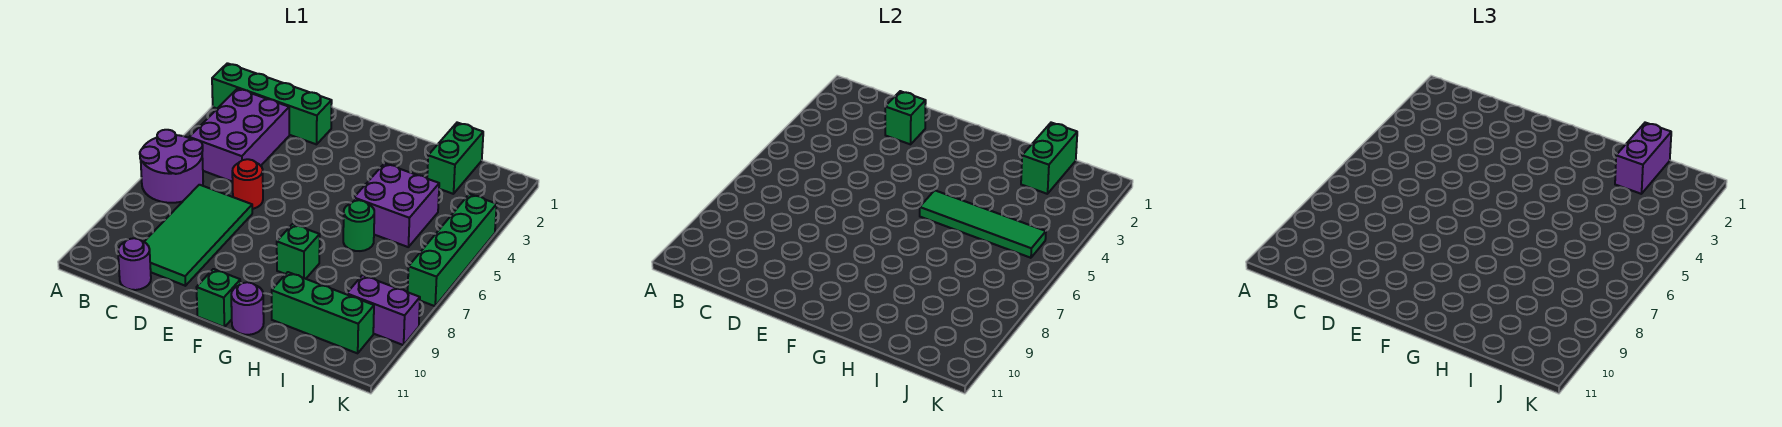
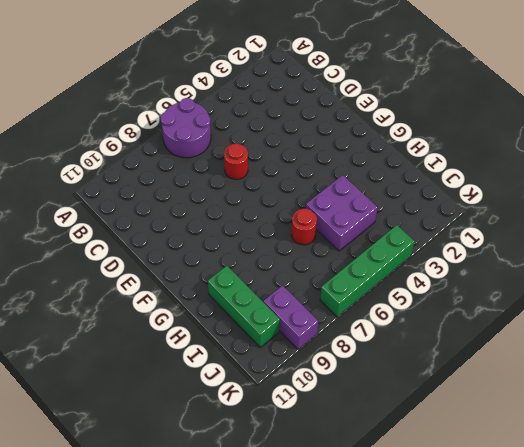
red 1x1 round brick [291,209,317,245] -> green 1x1 round brick [343,200,374,251]
none -> green 1x4 brick [212,63,332,144]
none -> purple 2x3 brick [189,88,289,182]
none -> green 2x4 tile [144,185,252,286]

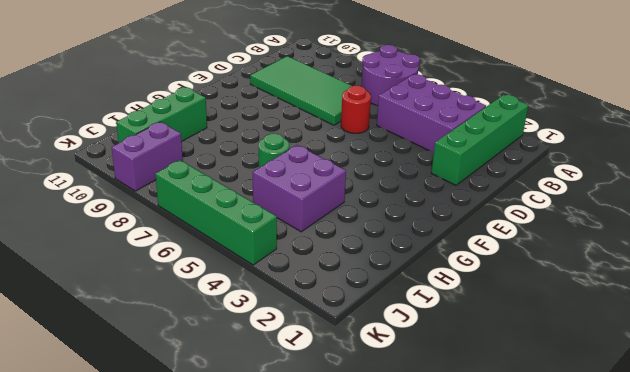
none -> purple 1x1 round brick [118,238,151,290]
none -> green 1x1 brick [196,269,241,327]
none -> green 1x1 brick [277,224,320,279]

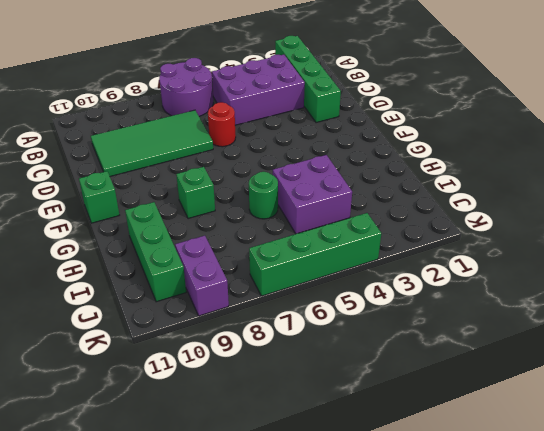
none -> purple 1x1 round brick [118,238,151,290]
none -> purple 1x1 round brick [231,282,264,335]
none -> green 1x2 brick [427,123,483,194]

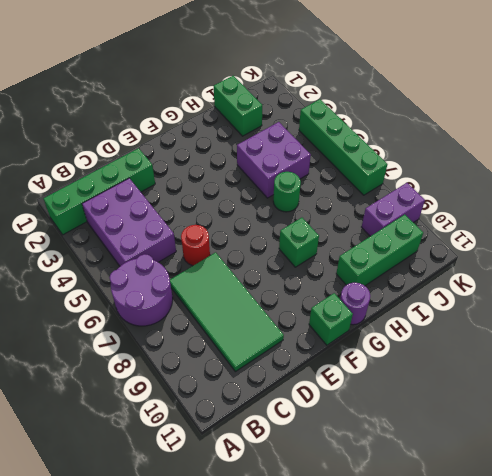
none -> purple 1x1 round brick [118,238,151,290]
none -> green 1x1 brick [885,91,926,144]
none -> green 1x4 tile [920,190,1046,258]

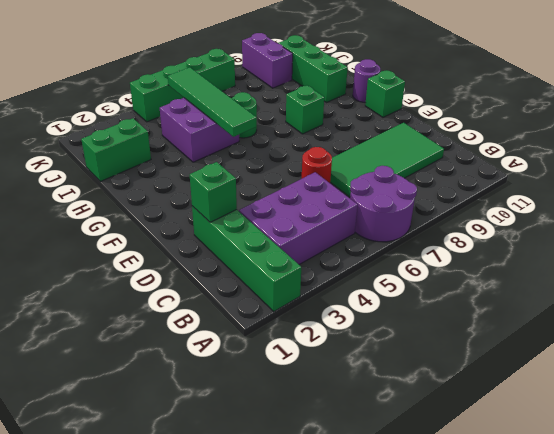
none -> purple 1x1 round brick [118,238,151,290]
none -> green 1x2 brick [1021,123,1077,194]
none -> purple 1x2 brick [1615,123,1671,194]

